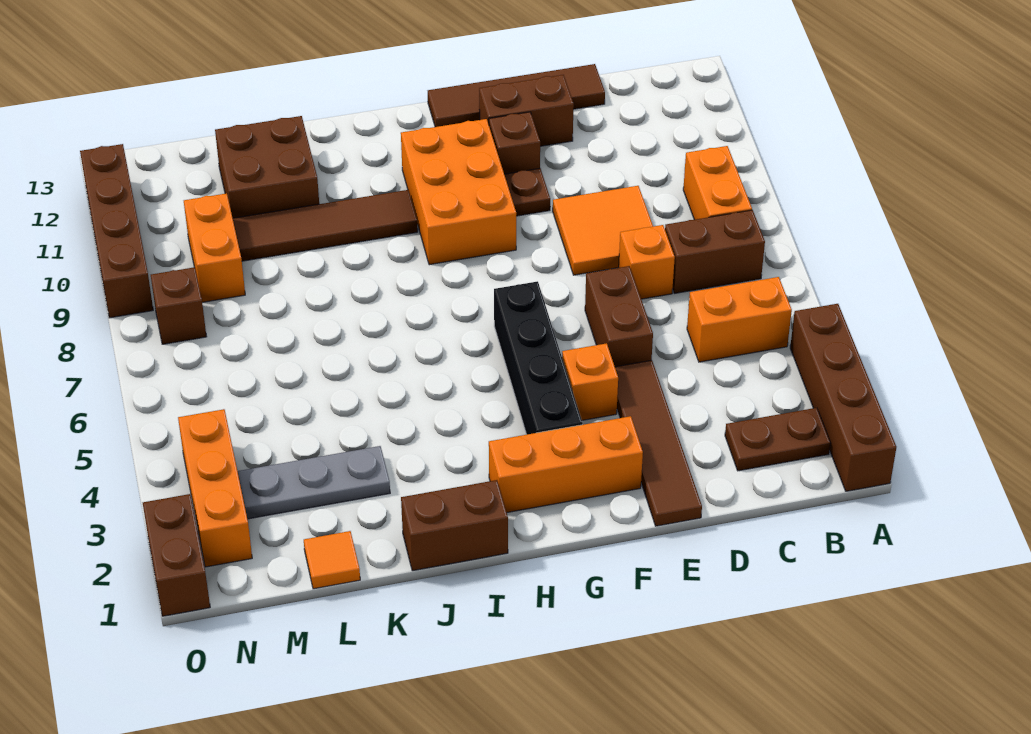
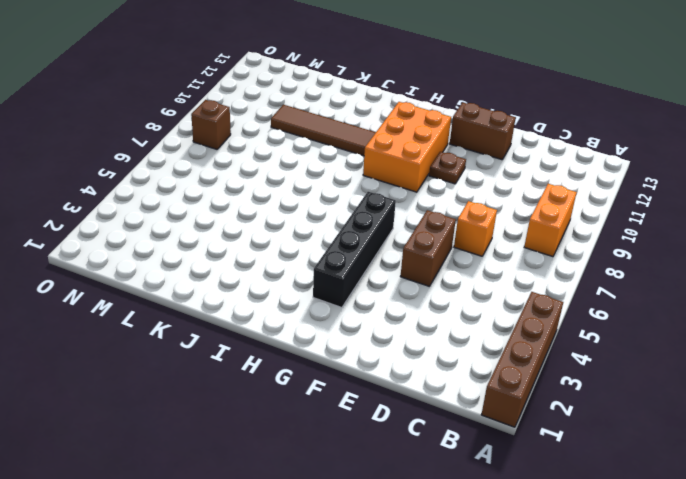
none -> brown 1x2 plate [725,408,830,471]
none -> orange 1x2 brick [687,277,792,362]
none -> brown 1x2 brick [665,210,765,293]

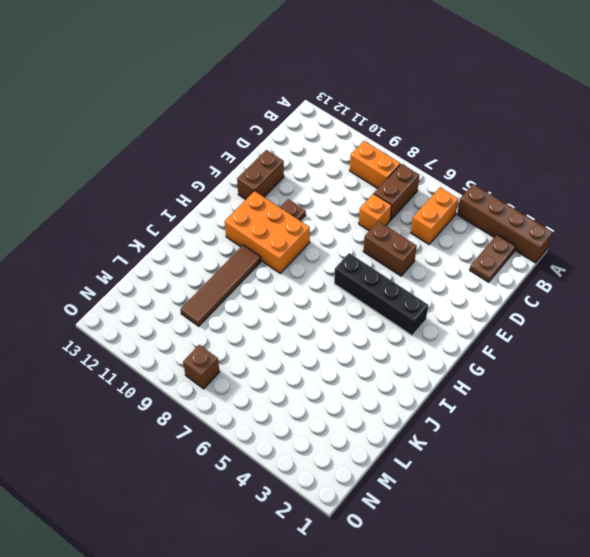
none -> orange 2x2 tile [553,186,653,275]
none -> brown 1x4 tile [428,64,605,127]
none -> brown 1x4 tile [615,360,702,526]

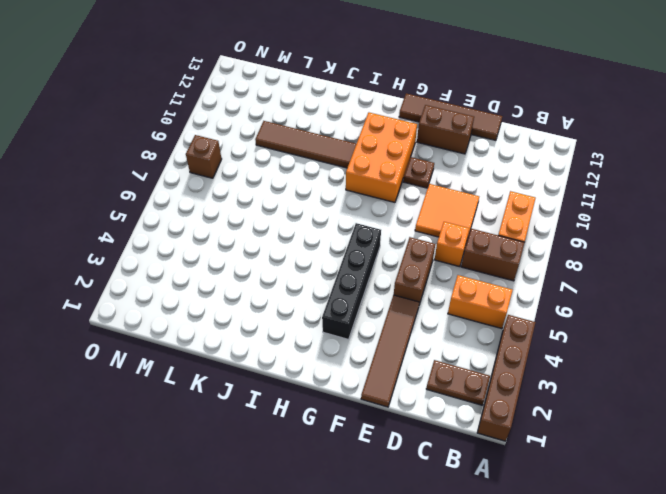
none -> orange 1x3 brick [489,416,643,512]
none -> orange 1x1 brick [562,343,618,420]
none -> brown 1x1 brick [489,112,540,174]

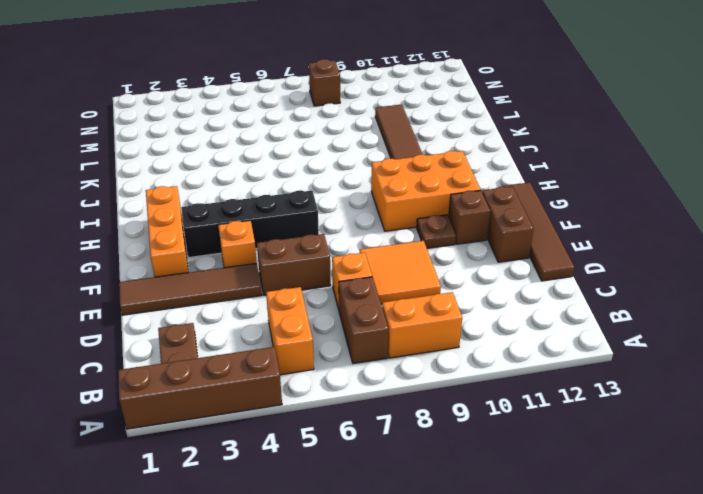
none -> brown 1x2 brick [401,480,508,571]
none -> grey 1x3 plate [238,446,390,519]
none -> brown 2x2 brick [215,116,319,218]

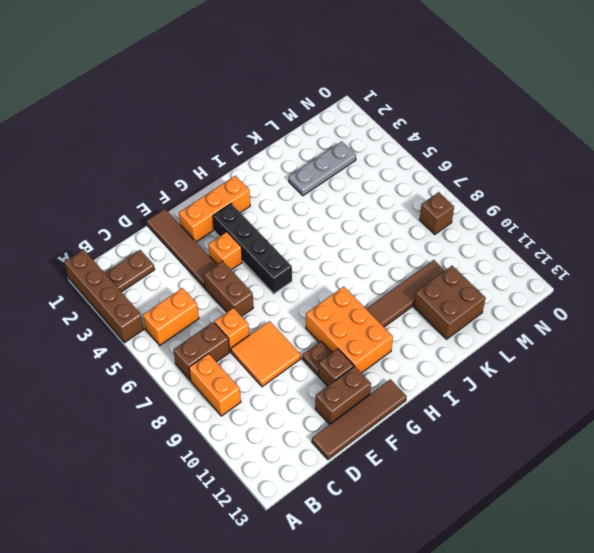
none -> brown 1x2 brick [401,480,508,571]
none -> orange 1x1 tile [304,531,360,589]
none -> orange 1x2 brick [184,193,245,302]

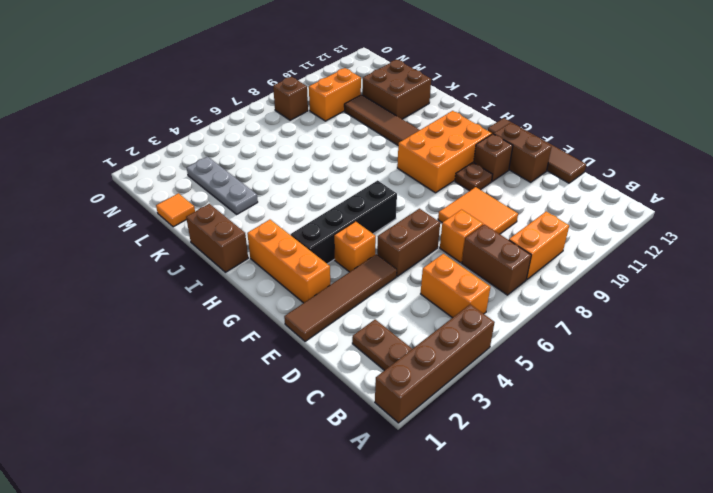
none -> orange 1x3 brick [178,409,252,567]
none -> brown 1x2 brick [143,494,210,616]
none -> brown 1x4 brick [80,144,153,318]

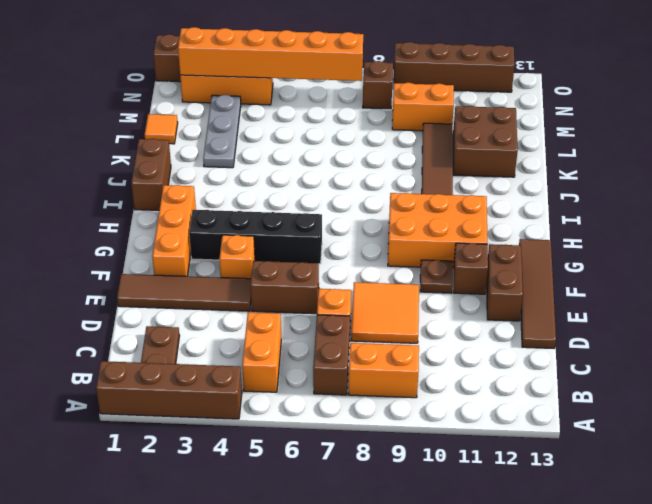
orange 1x6 brick [178,27,363,81] -> none

